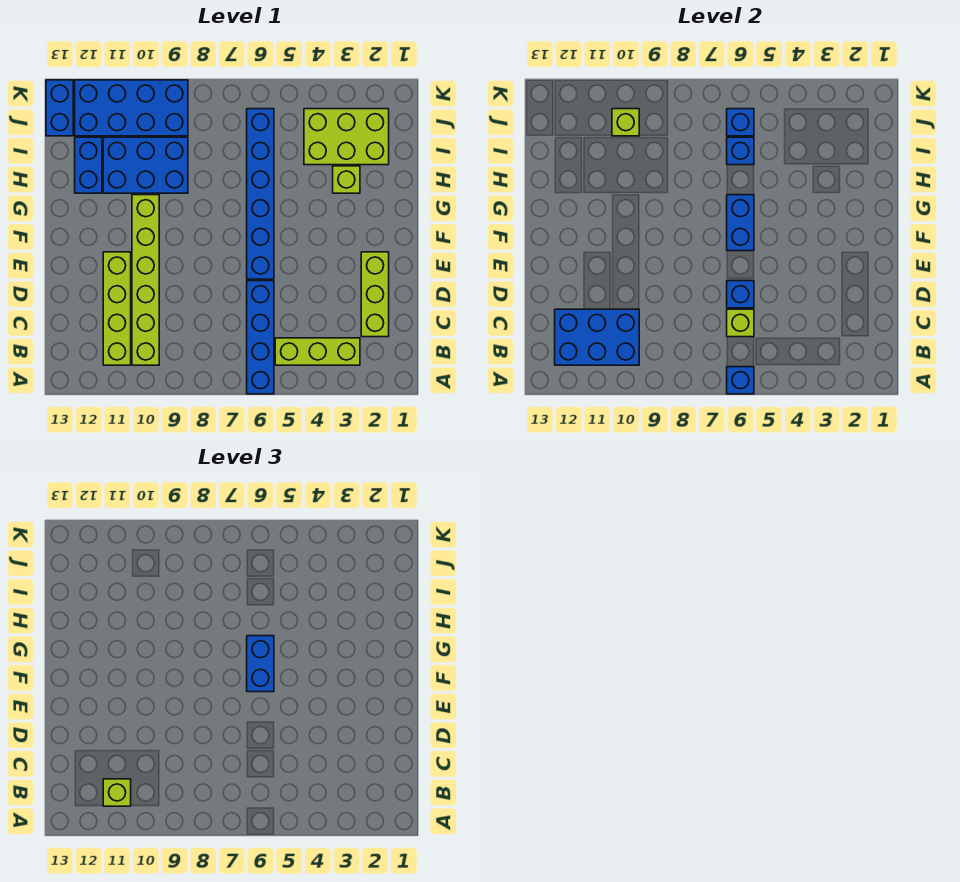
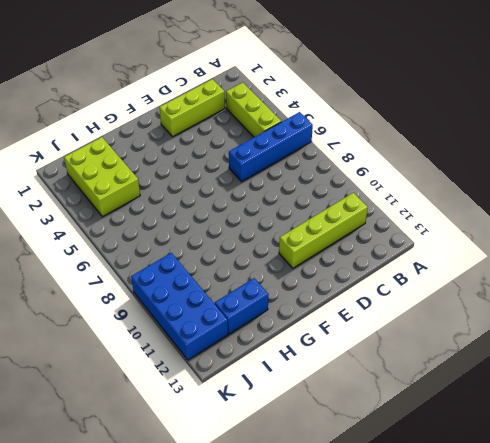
none -> lime 1x6 brick [132,195,159,365]
none -> blue 1x6 brick [247,109,274,279]
none -> lime 1x1 brick [333,166,360,193]

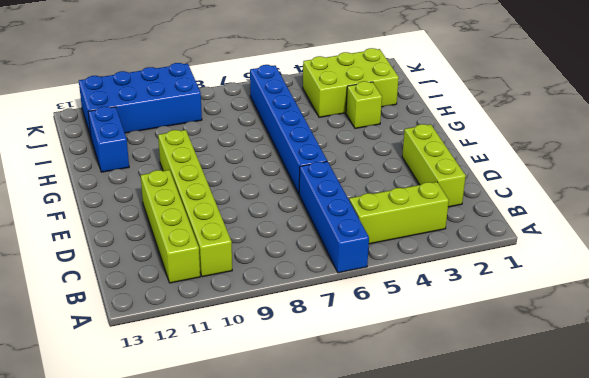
none -> blue 2x3 brick [103,137,188,193]
none -> blue 1x2 brick [46,80,73,136]
none -> blue 1x1 brick [727,367,754,394]

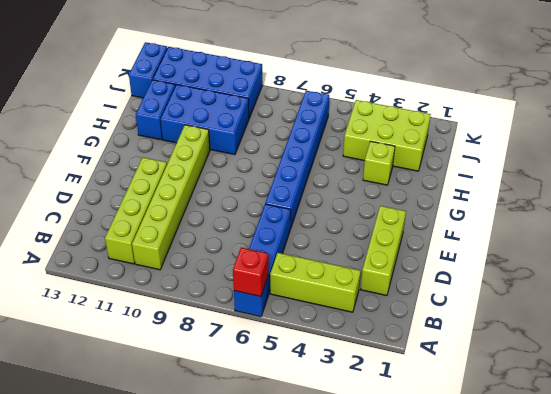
red 1x1 brick [233,248,268,297] -> blue 1x1 brick [727,367,754,394]
none -> blue 2x3 brick [555,309,639,365]
none -> lime 1x1 brick [727,309,754,337]
none -> blue 1x1 brick [727,281,754,308]

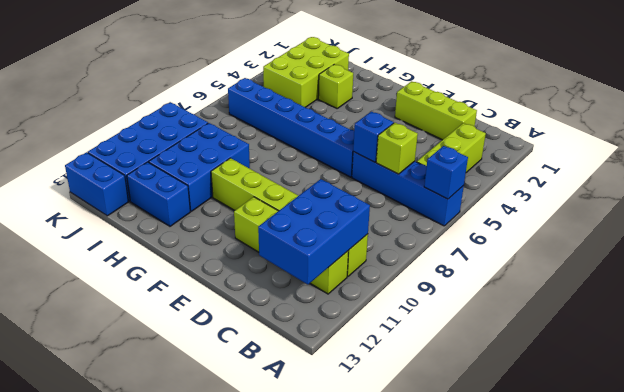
none -> blue 1x2 brick [727,195,754,251]
none -> blue 1x1 brick [727,137,754,165]
none -> blue 1x1 brick [727,109,754,136]

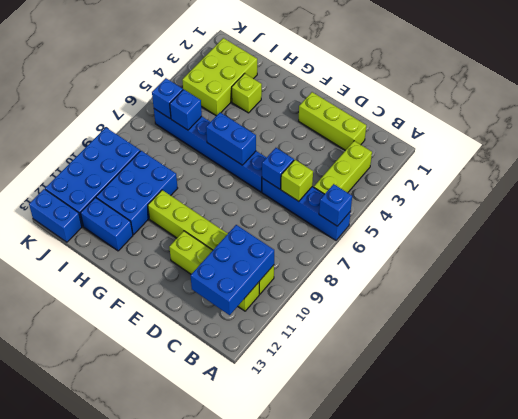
none -> lime 1x1 brick [612,109,639,136]
none -> lime 1x1 brick [103,779,131,806]
none -> blue 1x2 brick [247,636,274,692]

